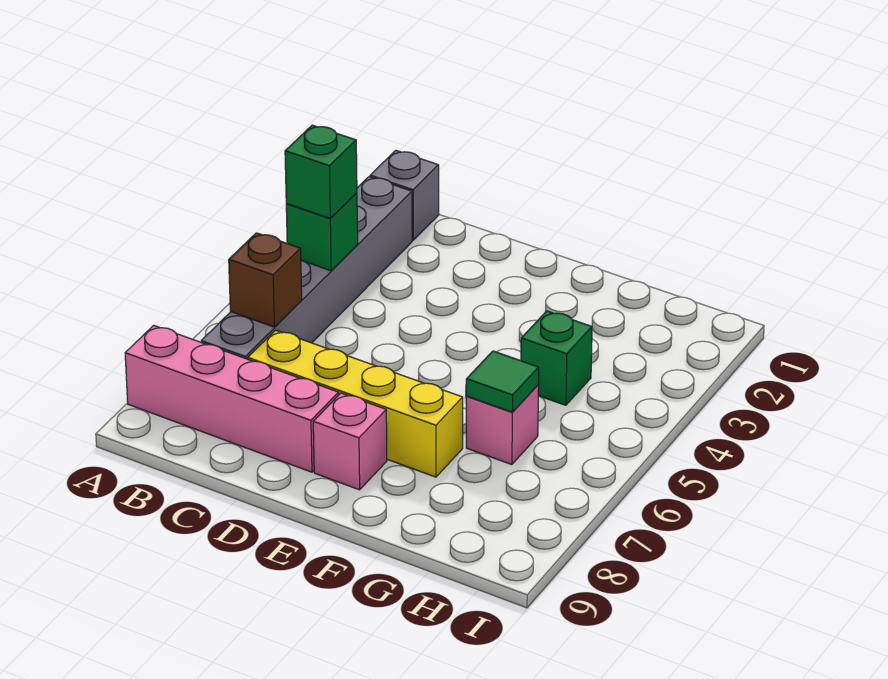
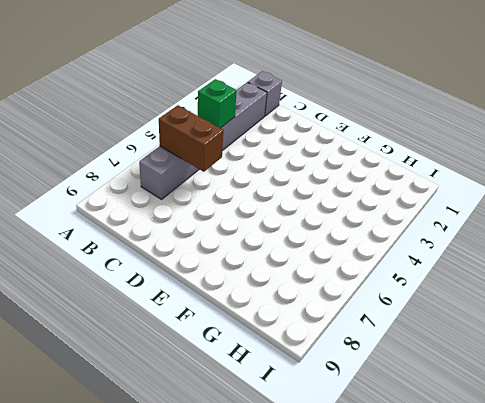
brown 1x2 brick [159,105,223,172] -> brown 1x1 brick [229,233,302,327]
none -> pink 1x4 brick [125,325,339,472]
none -> yellow 1x4 brick [248,330,463,477]

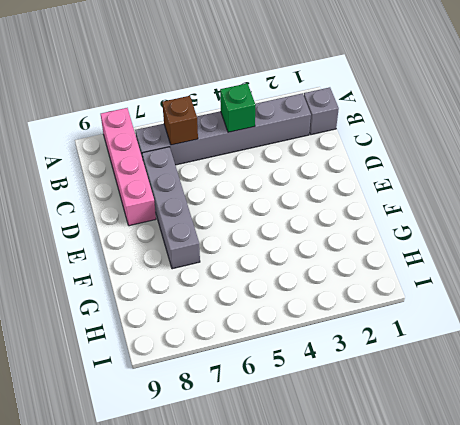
grey 1x4 brick [142,147,200,269] -> yellow 1x4 brick [248,330,463,477]
none -> pink 1x1 brick [313,393,387,490]
none -> green 1x1 brick [521,311,592,405]

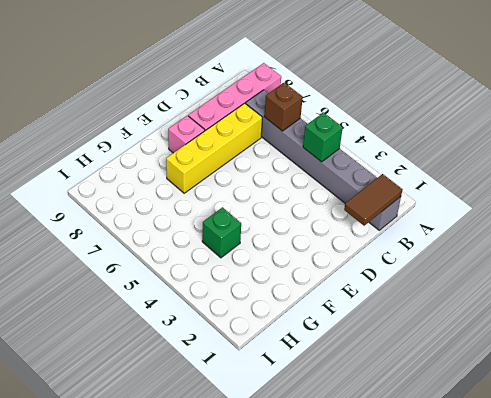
brown 1x2 tile [344,174,403,226] -> none
none -> pink 1x1 brick [466,385,539,465]
none -> green 1x1 tile [466,351,539,412]

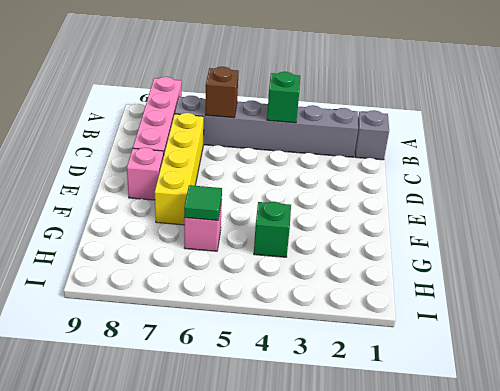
none -> green 1x1 brick [285,125,357,218]

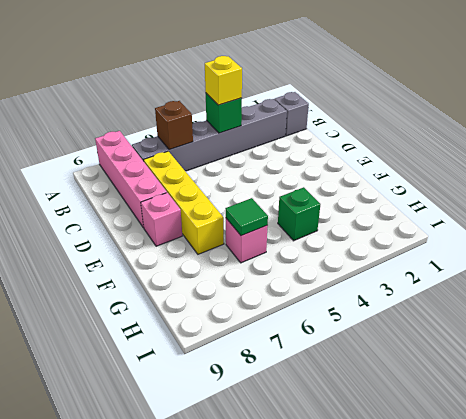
yellow 1x1 brick [205,56,242,105] -> green 1x1 brick [285,125,357,218]

